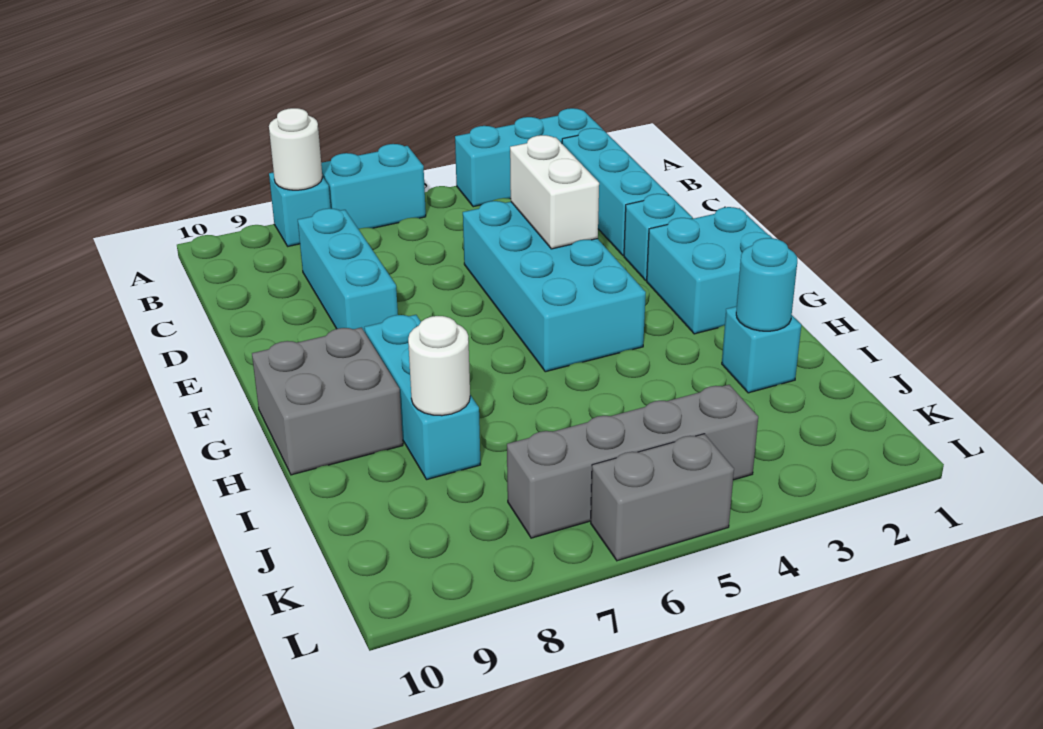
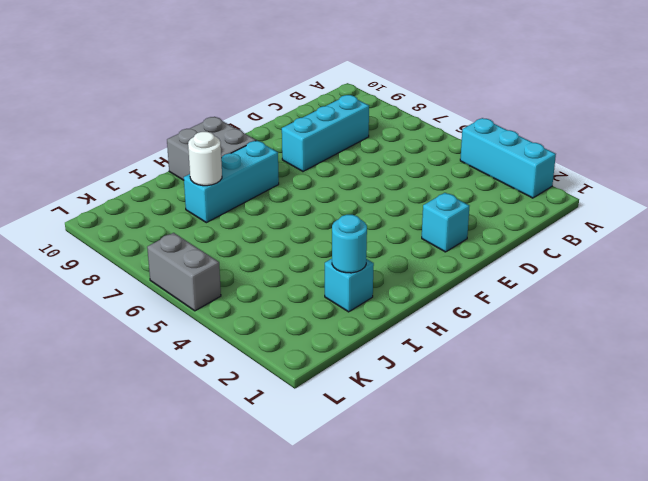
none -> cyan 1x2 brick [321,144,426,229]
none -> cyan 1x1 brick [269,172,331,246]
none -> cyan 1x3 brick [562,128,668,256]

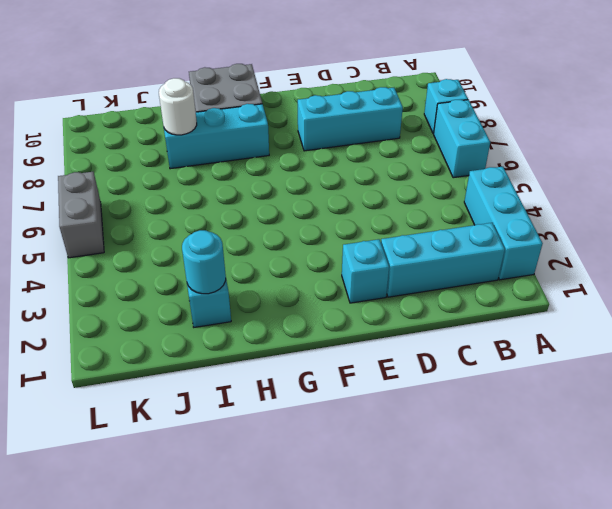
none -> cyan 2x4 brick [463,201,646,372]
none -> cyan 2x2 brick [647,207,772,334]
none -> grey 1x4 brick [507,385,758,538]

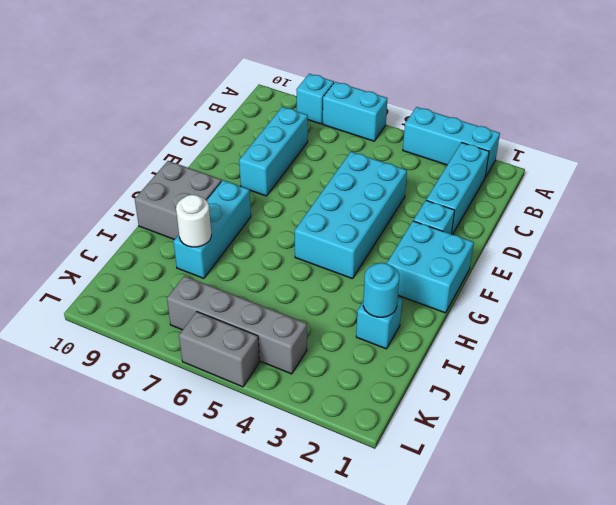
none -> white 1x1 round brick [269,108,322,190]
none -> white 1x2 brick [510,135,599,249]

